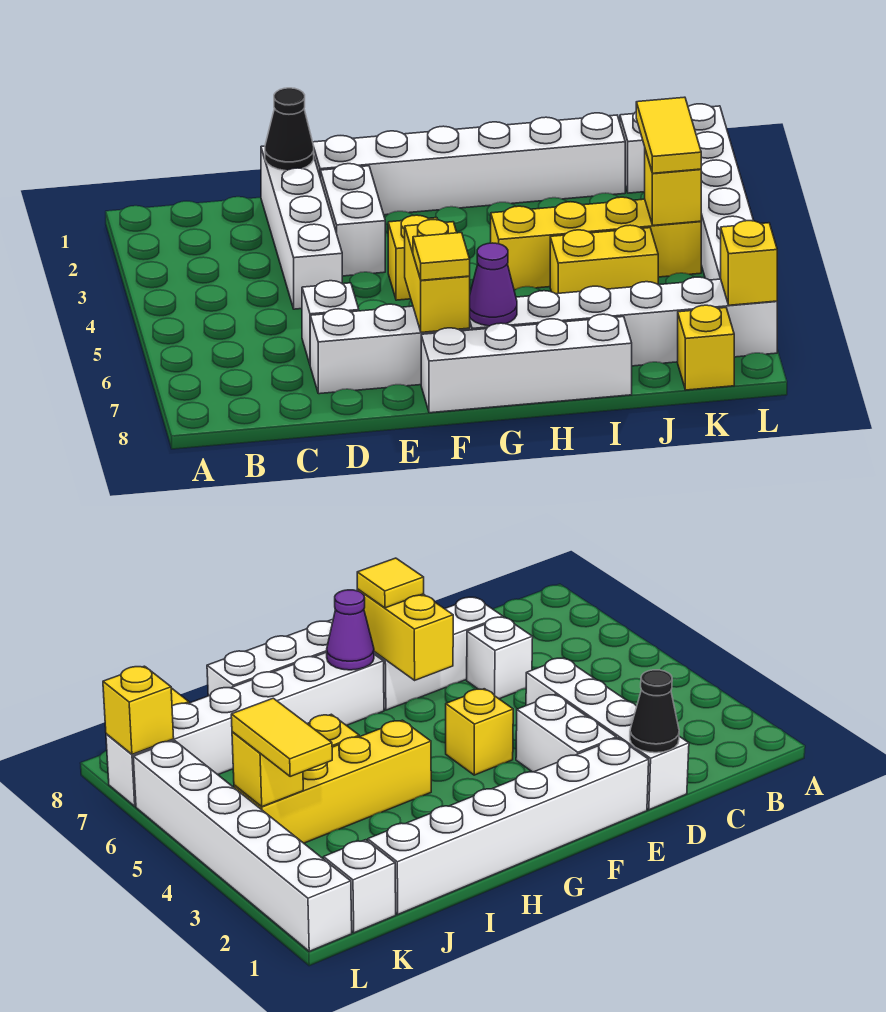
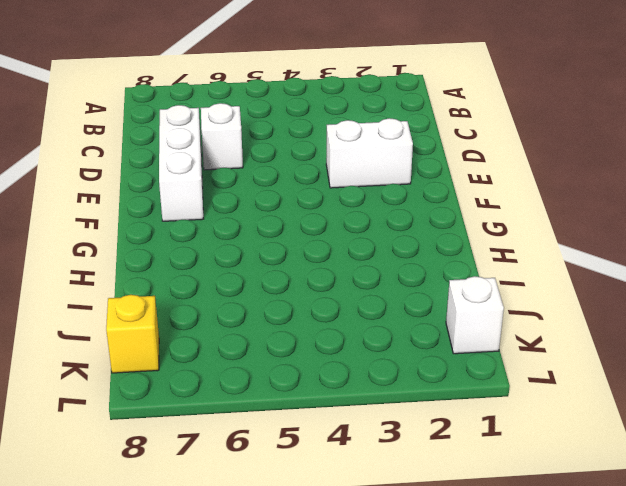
none -> white 1x4 brick [261,146,342,309]
none -> white 1x6 brick [313,113,625,215]
none -> yellow 1x1 brick [388,215,438,300]

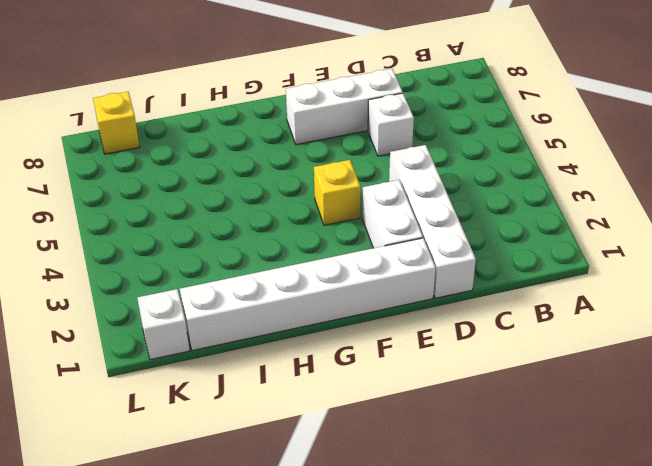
none -> white 1x4 brick [421,314,632,413]
none -> white 1x6 brick [469,277,777,366]
none -> yellow 1x4 brick [491,197,701,290]

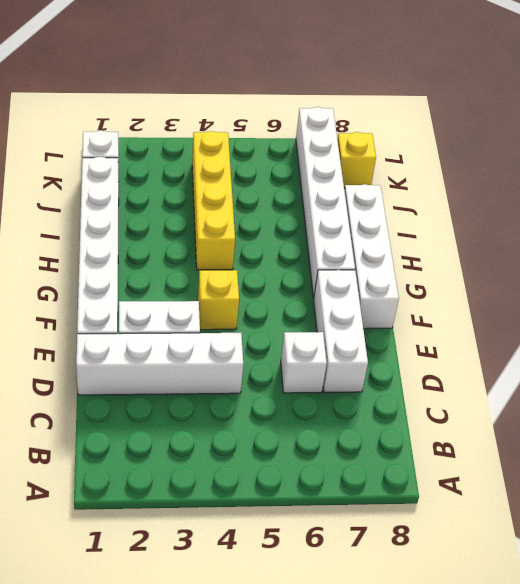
none -> yellow 1x2 brick [550,225,658,294]
none -> white 1x6 brick [688,104,754,280]
none -> black 1x1 cone [265,88,314,171]

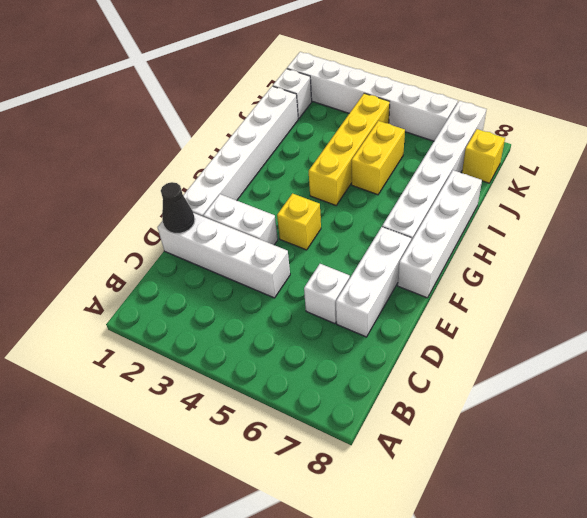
none -> yellow 1x2 brick [405,220,470,332]
none -> purple 1x1 cone [470,243,517,326]
none -> yellow 1x1 brick [645,150,701,225]

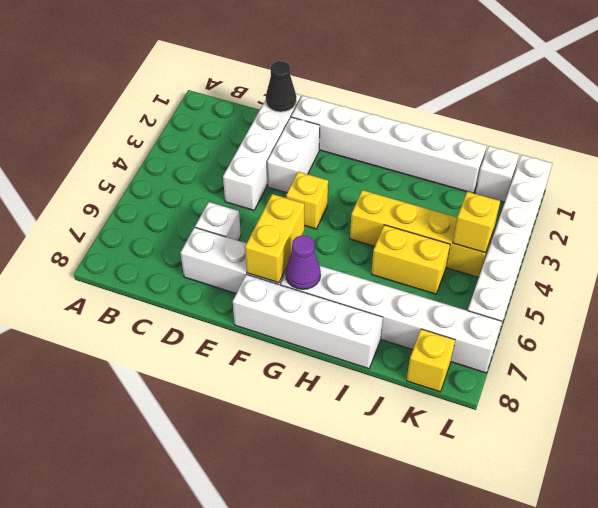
none -> yellow 1x1 brick [721,221,777,305]
none -> yellow 1x1 tile [413,233,470,280]
none -> yellow 1x2 tile [636,97,701,173]

